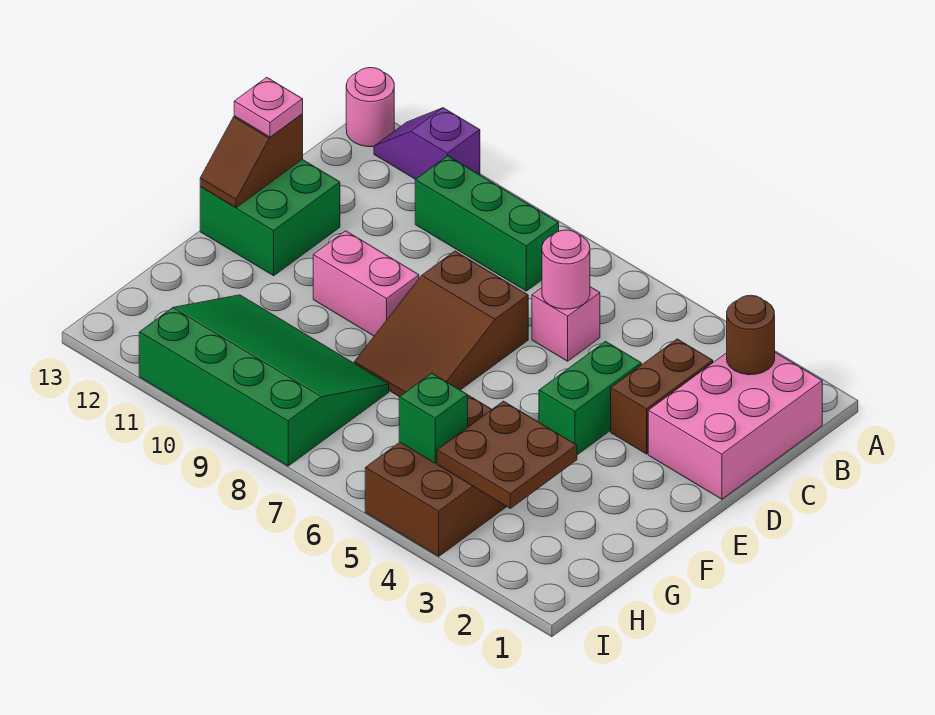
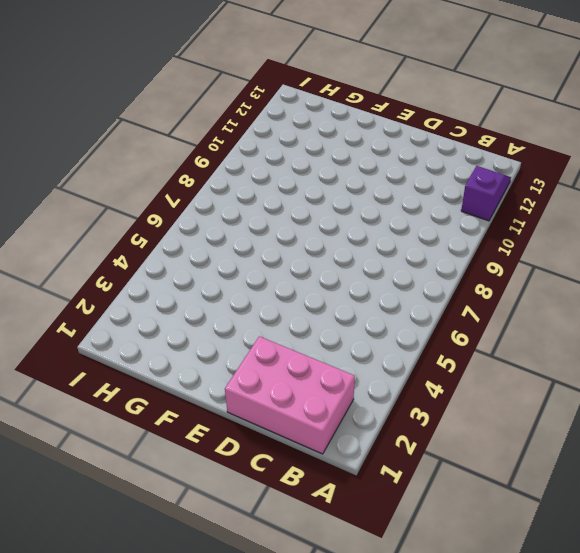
none -> pink 1x1 round brick [346,68,394,147]
none -> green 1x3 brick [415,156,559,291]
none -> brown 1x2 brick [611,339,713,454]

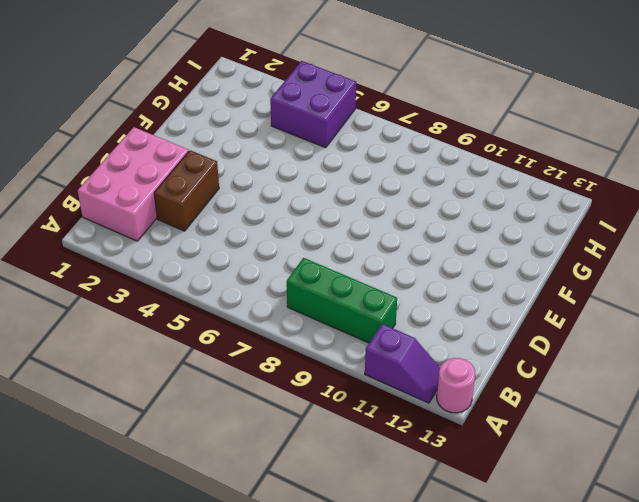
purple 2x2 brick [270,61,356,148] -> brown 2x3 brick [365,395,507,556]
none -> pink 1x1 brick [532,287,600,361]
none -> green 1x2 brick [539,341,641,455]
none -> brown 2x3 slope [354,251,528,397]

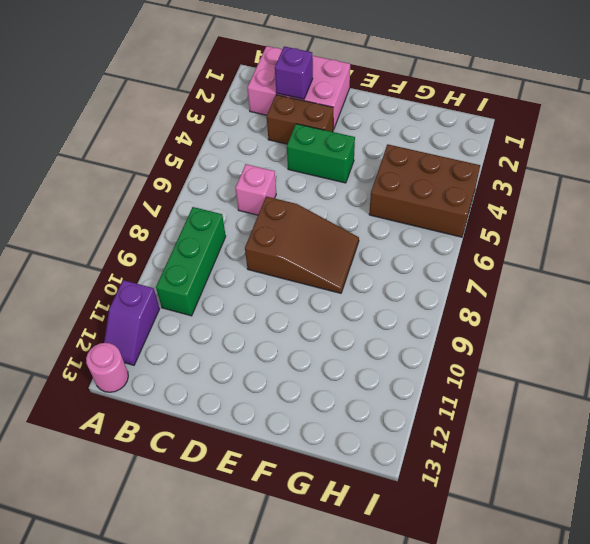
purple 1x1 brick [275,46,313,99] -> none
none -> green 2x2 brick [200,159,340,276]
none -> pink 1x2 brick [313,231,419,336]
none -> green 3x4 slope [139,295,389,466]

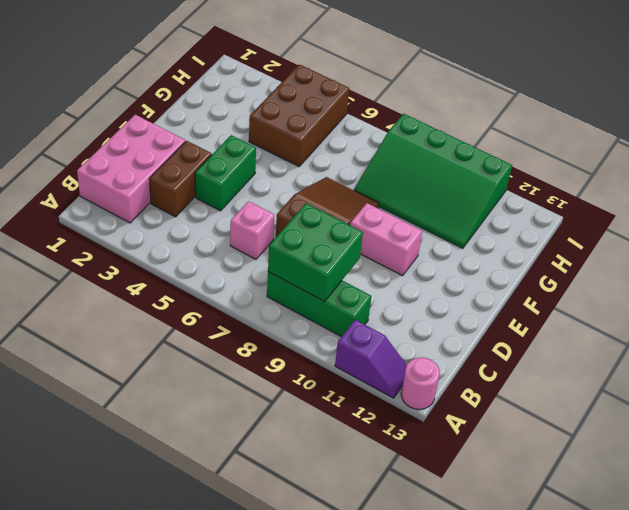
green 2x2 brick [268,203,363,302] -> green 2x2 brick moved to [200,159,340,276]
none -> brown 1x1 round brick [727,295,775,375]
none -> pink 1x1 round brick [542,230,590,309]
none -> brown 1x2 slope [200,114,303,208]

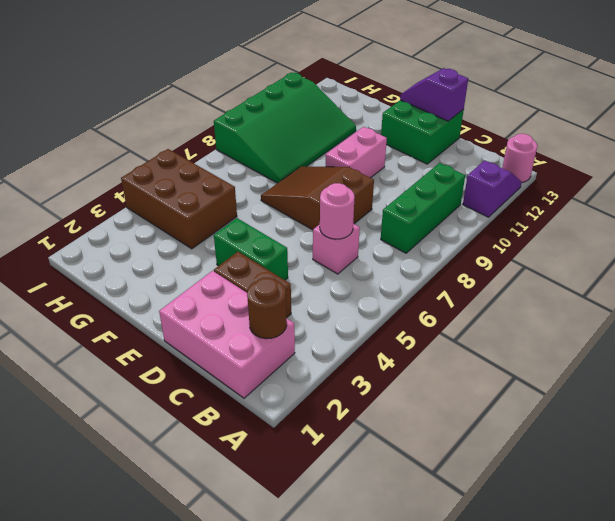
purple 1x2 slope [400,68,468,121] -> brown 1x2 slope [200,114,303,208]
none -> brown 2x2 plate [437,401,577,508]
none -> green 1x1 brick [399,373,468,463]
none -> pink 1x1 plate [234,77,303,137]

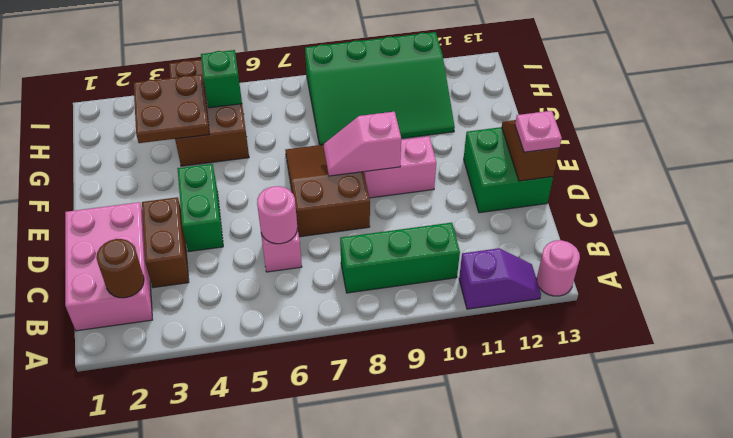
pink 1x2 slope [324,112,401,176] -> none

